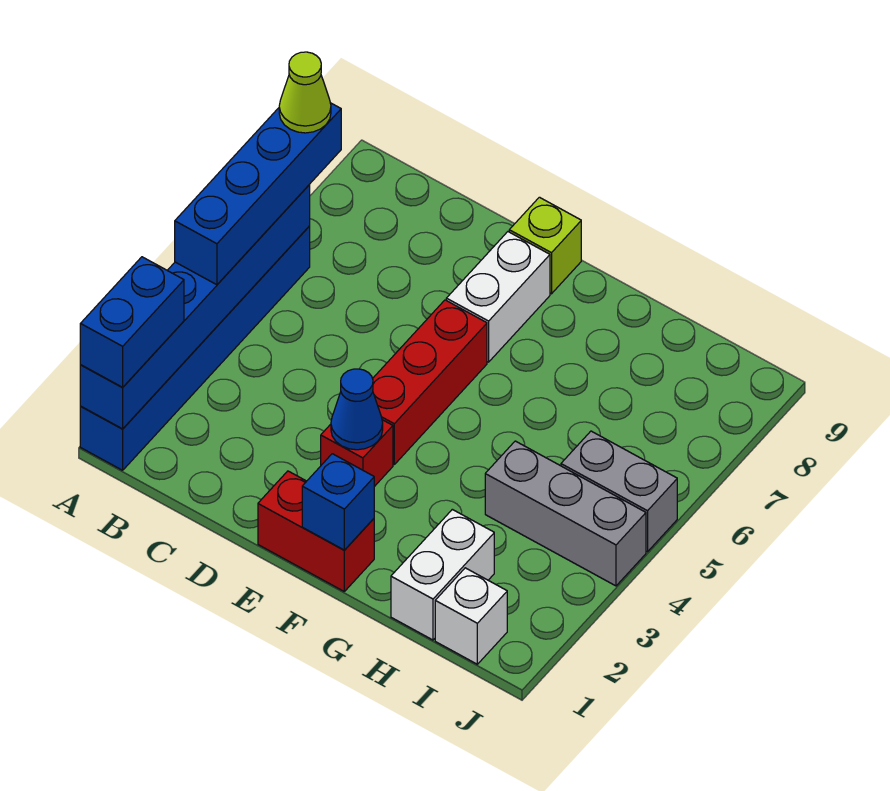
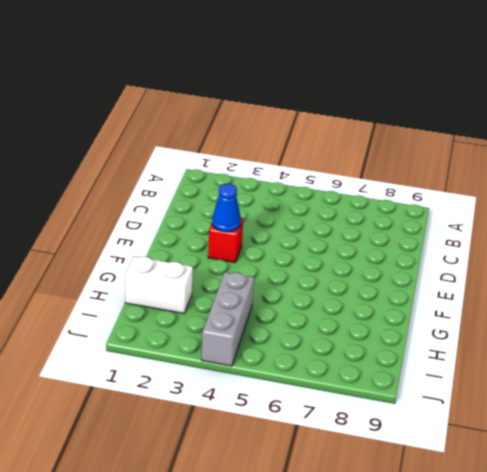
none -> blue 1x6 brick [80,226,310,470]
none -> red 1x2 brick [258,471,374,591]
none -> red 1x3 brick [373,300,487,464]

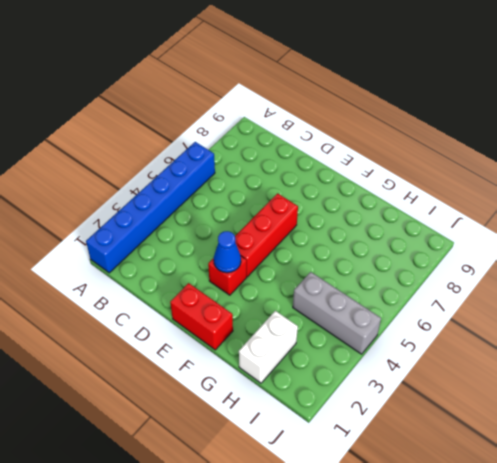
none -> white 1x2 brick [446,232,550,362]
none -> lime 1x1 brick [509,197,581,294]
none -> white 1x1 brick [435,568,507,664]

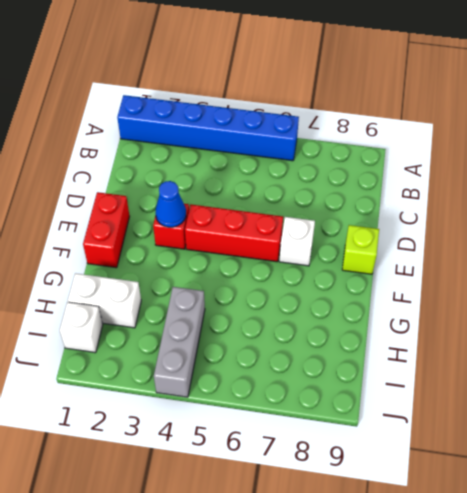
white 1x1 brick [279,217,315,266] -> white 1x2 brick [446,232,550,362]
none -> grey 1x2 brick [561,431,677,552]
none -> blue 1x6 brick [80,185,310,429]
none -> blue 1x1 brick [302,454,374,550]

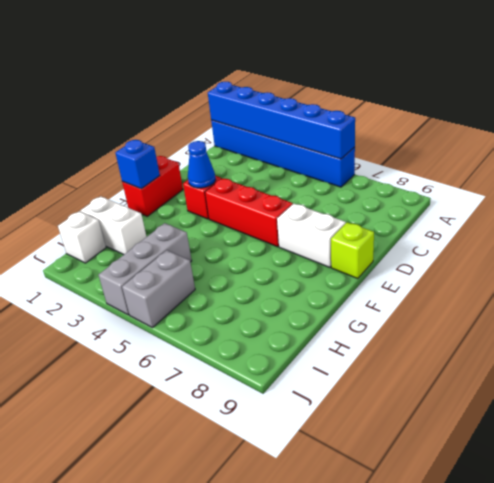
none -> blue 1x2 brick [80,257,184,387]
none -> blue 1x4 brick [175,103,341,285]
none -> lime 1x1 cone [279,52,331,133]

